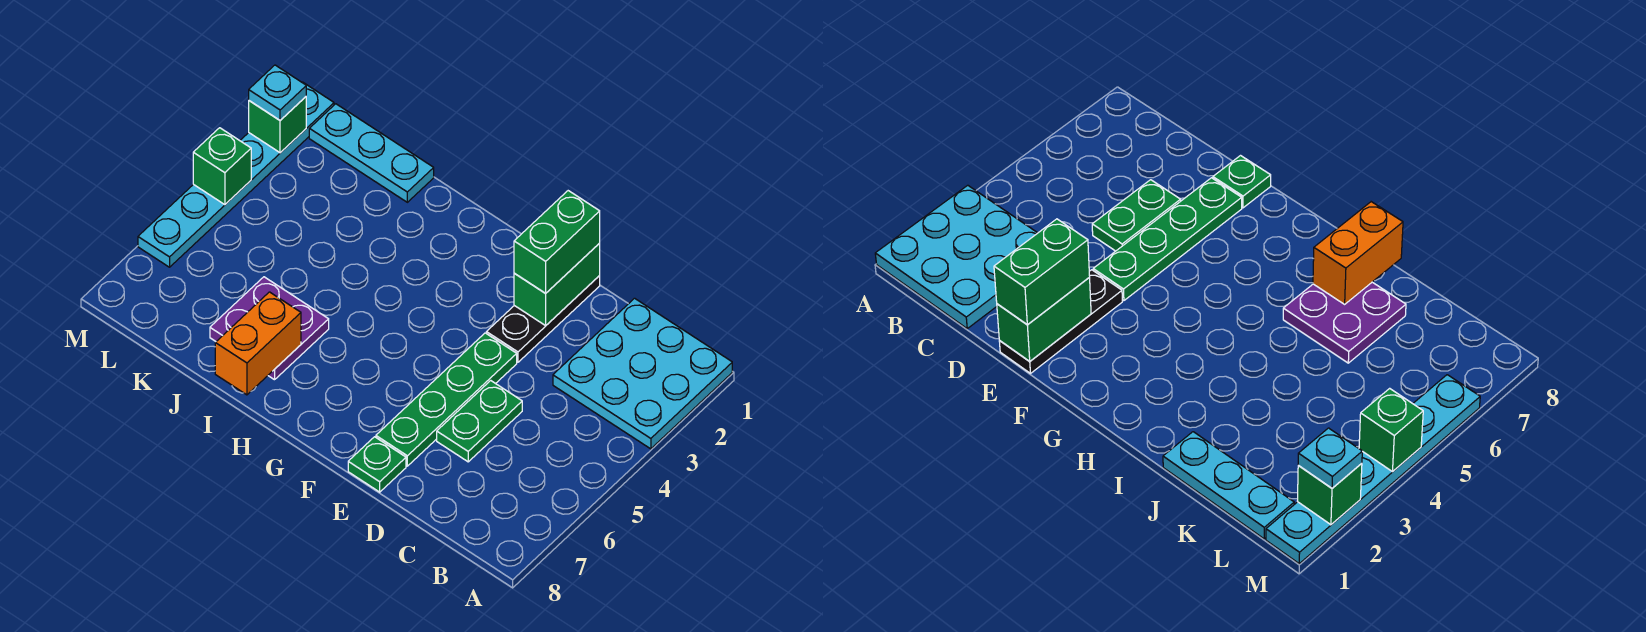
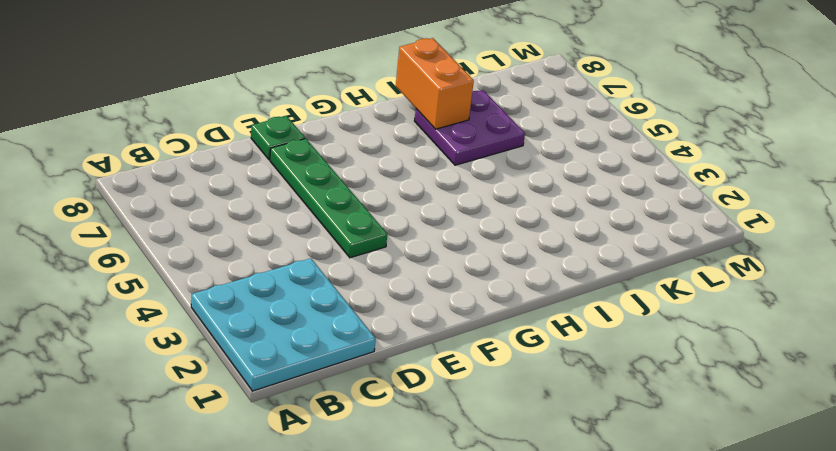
none -> green 1x2 plate [437,381,522,462]
none -> black 1x3 plate [486,276,600,362]
none -> cyan 1x3 plate [309,104,434,202]

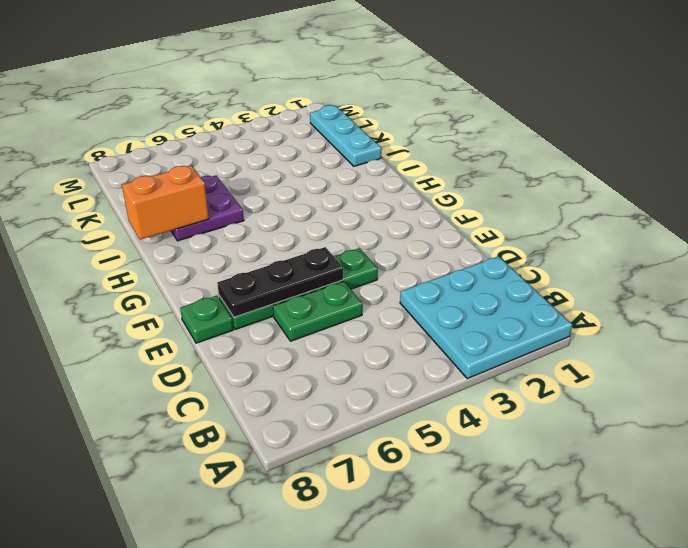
black 1x3 plate [217,247,343,317] -> black 1x3 plate moved to [486,276,600,362]
none -> cyan 1x6 plate [138,82,334,267]
none -> green 1x2 brick [514,243,600,326]
none -> green 1x1 brick [249,97,306,153]

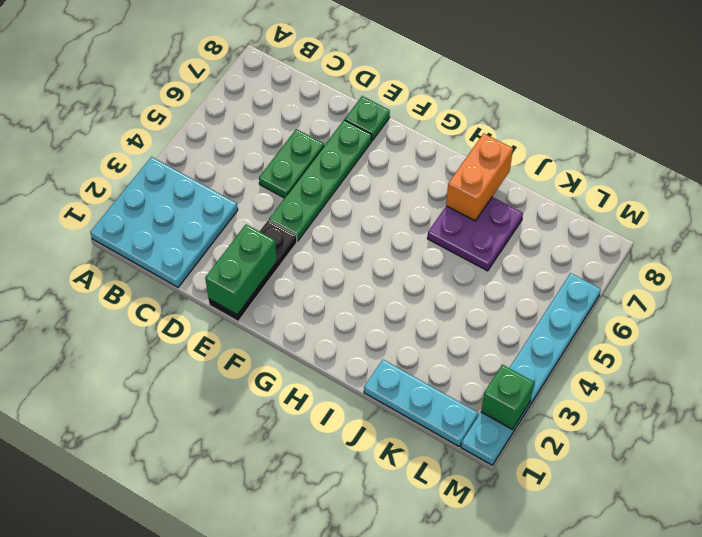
none -> green 1x1 brick [193,128,251,205]
none -> green 1x2 brick [514,191,600,293]
none -> cyan 1x1 plate [249,65,306,120]

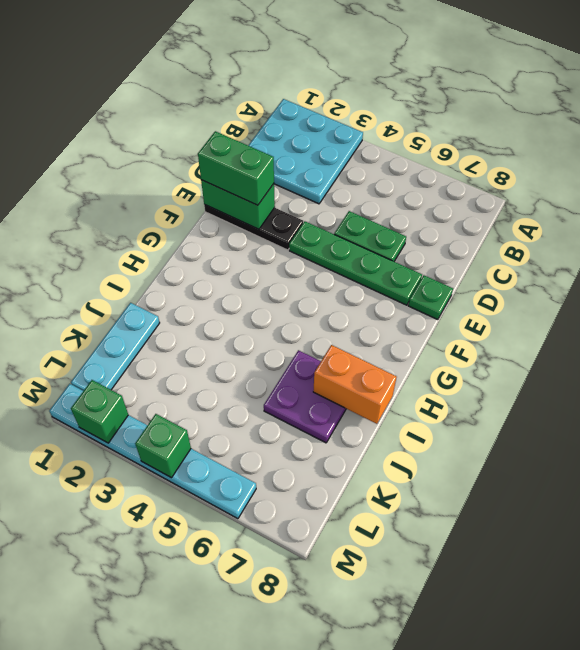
none -> cyan 1x1 plate [249,65,306,120]

